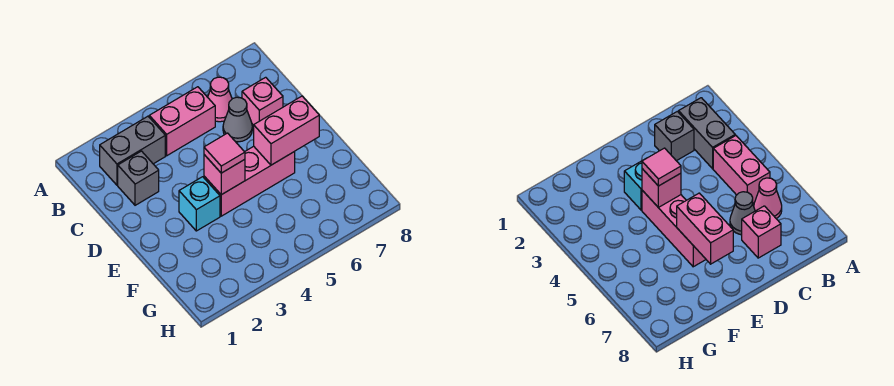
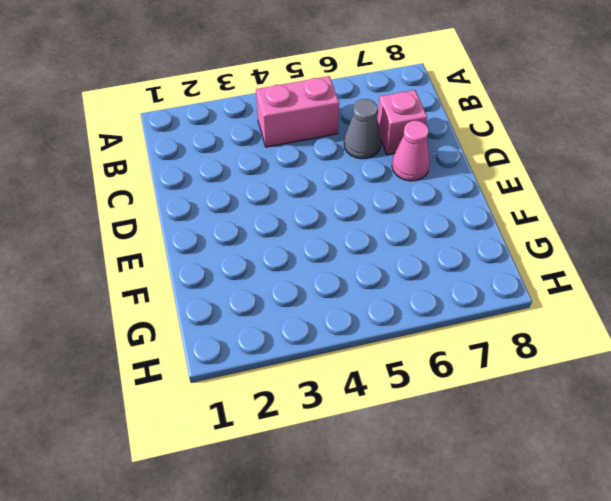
pink 1x1 cone [392,121,430,181] -> pink 1x1 cone moved to [208,77,232,122]
none -> grey 1x2 brick [100,116,165,185]
none -> grey 1x1 brick [118,151,159,205]

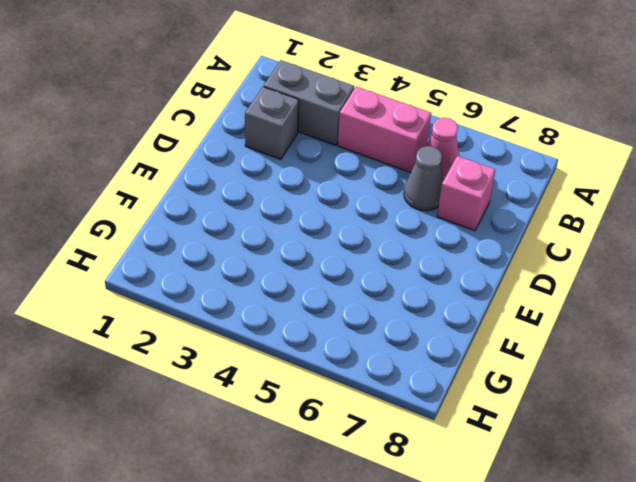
none -> cyan 1x1 brick [179,177,220,231]
none -> pink 1x3 brick [204,146,295,216]

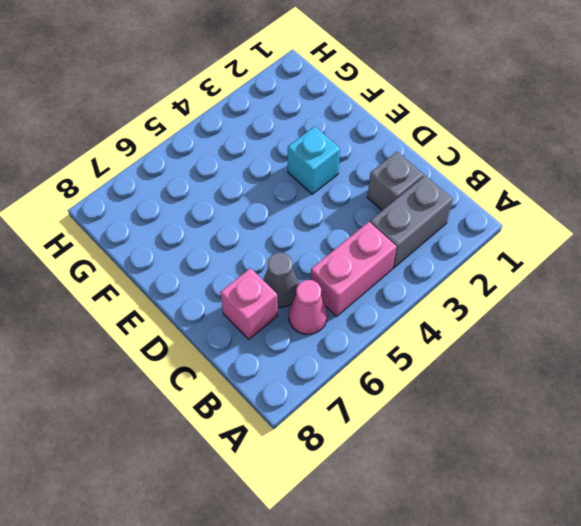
none -> pink 1x3 brick [204,146,295,216]
none -> pink 1x1 brick [204,155,245,195]

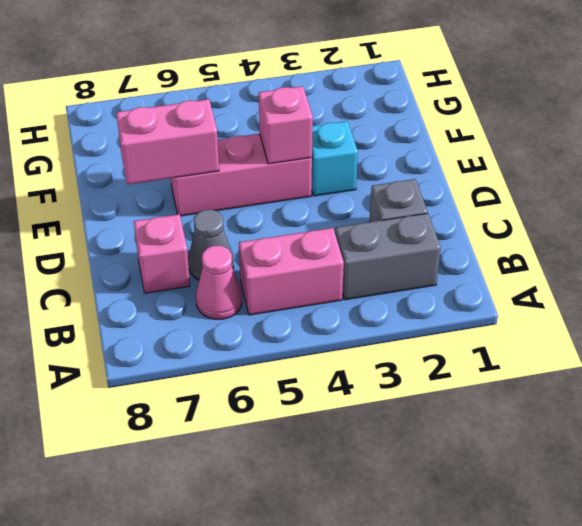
none -> pink 1x1 tile [204,133,245,173]

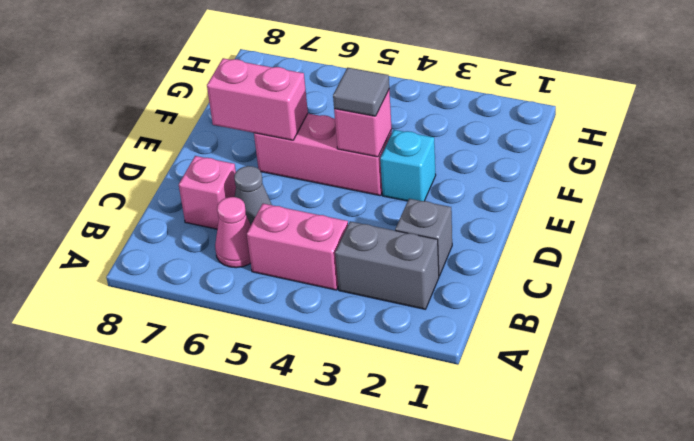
grey 1x1 tile [333,68,389,116] -> pink 1x1 tile [204,133,245,173]

